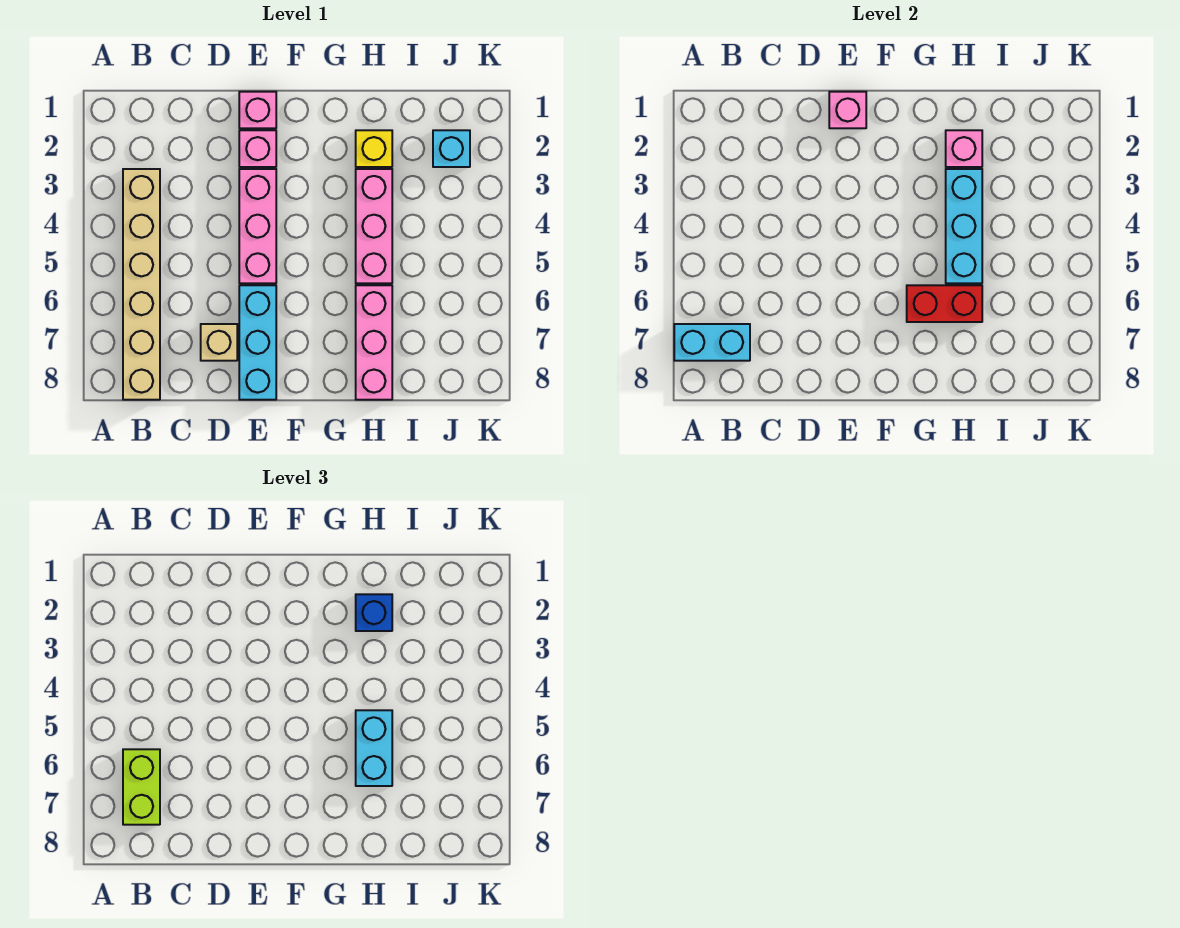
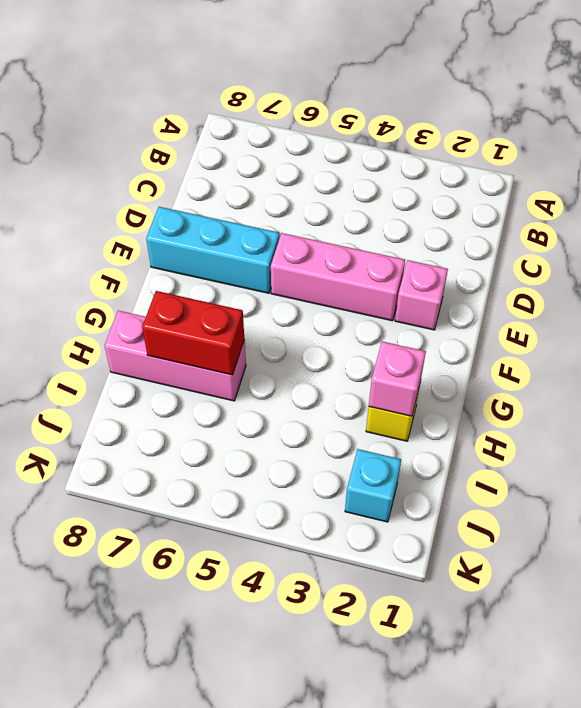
red 1x2 brick [142,291,244,375] -> red 1x2 brick turned to [907,285,982,322]
none -> tan 1x6 brick [123,169,160,400]
none -> tan 1x1 brick [201,324,237,361]
none -> pink 1x1 brick [239,92,276,128]

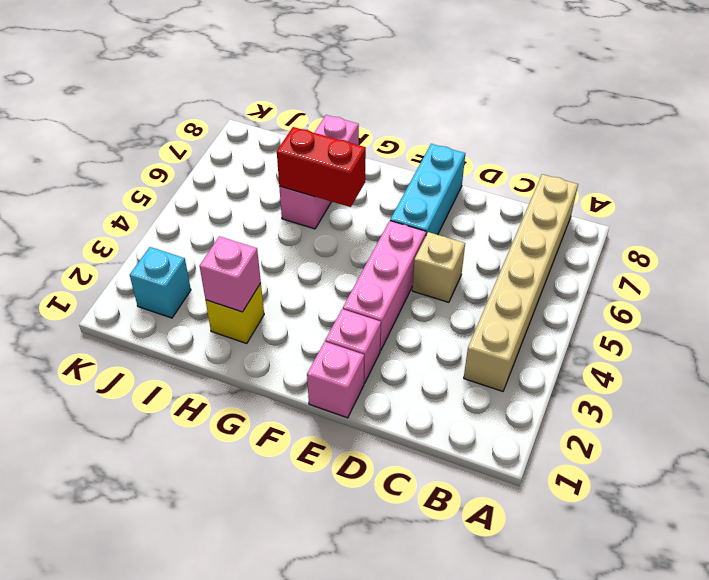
tan 1x1 brick [412,232,465,302] -> tan 1x1 brick moved to [201,324,237,361]
none -> pink 1x3 brick [356,169,392,283]
none -> cyan 1x2 brick [674,324,750,361]
none -> pink 1x1 brick [829,92,866,128]

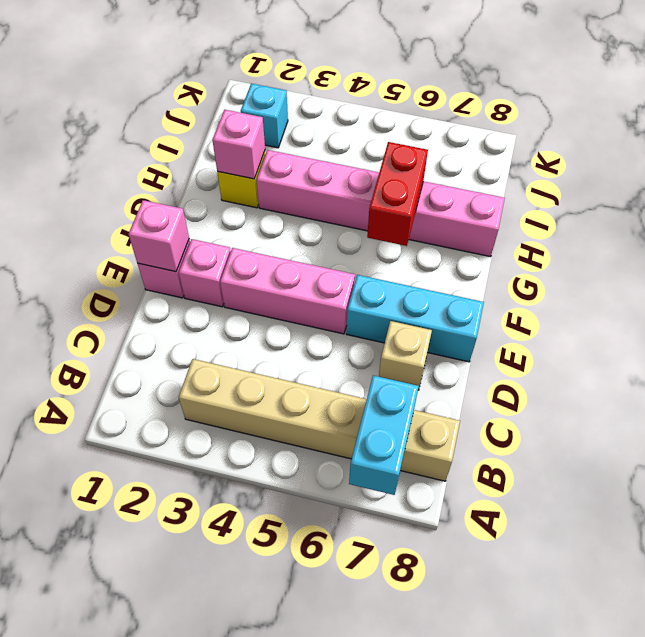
none -> cyan 1x3 brick [946,169,982,283]
none -> lime 1x2 brick [123,749,160,825]
none -> blue 1x1 brick [356,594,392,631]

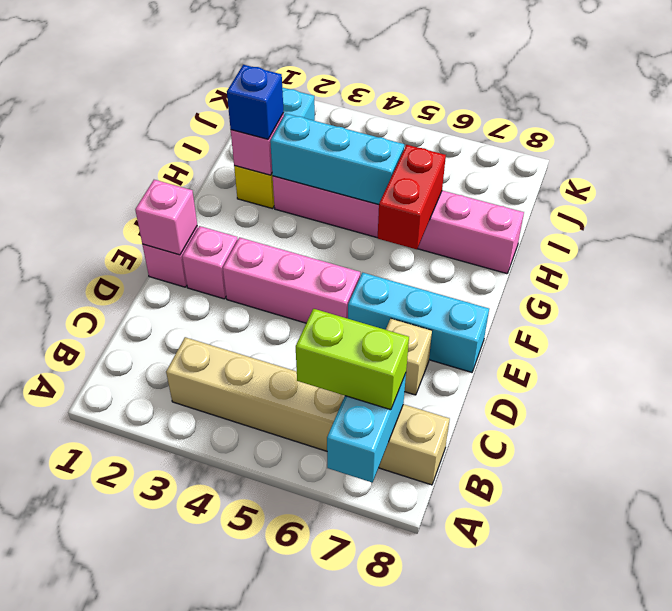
none -> cyan 1x2 brick [356,710,392,786]

